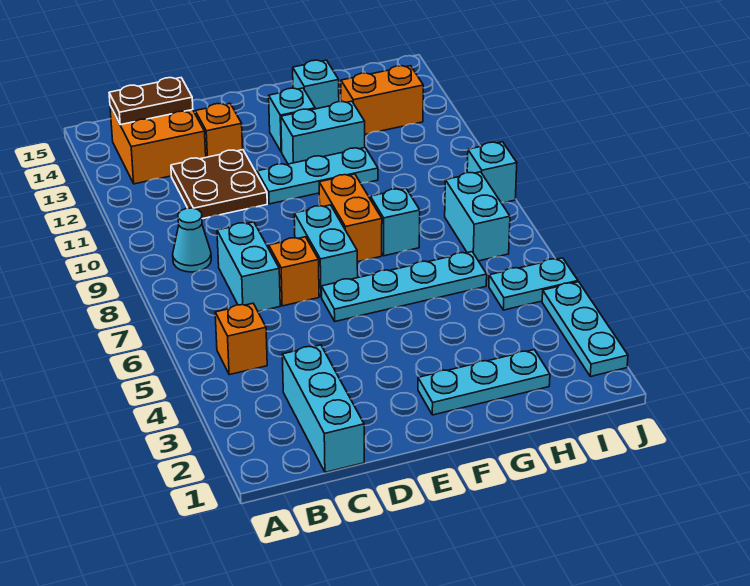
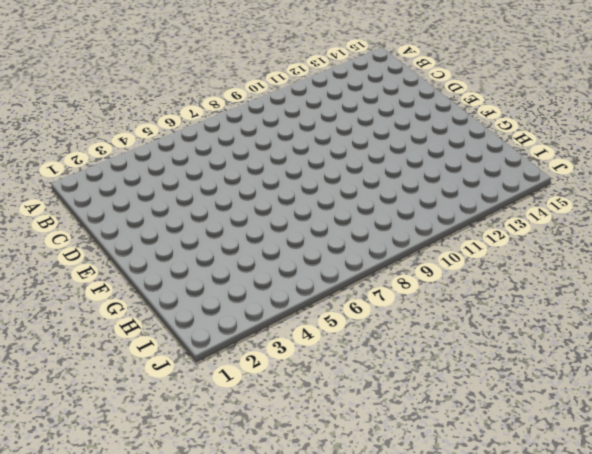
none -> orange 1x1 brick [215,303,267,375]
none -> cyan 1x1 cone [173,208,211,272]
none -> orange 2x2 brick [110,106,206,184]

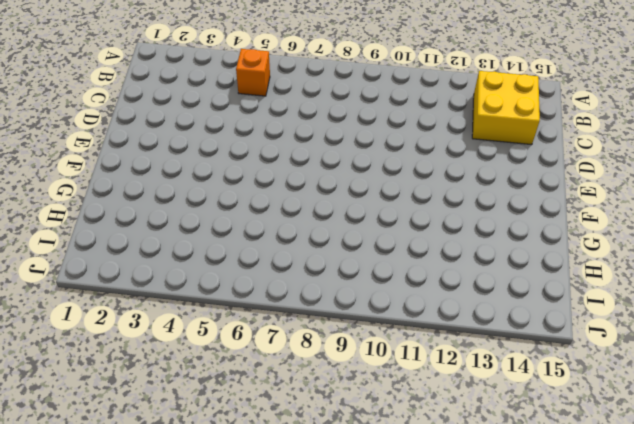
yellow 2x2 brick [472,71,540,145] -> orange 2x2 brick [110,106,206,184]
none -> cyan 1x1 cone [173,208,211,272]
none -> cyan 1x3 brick [282,345,364,472]
none -> cyan 1x2 brick [217,222,280,312]

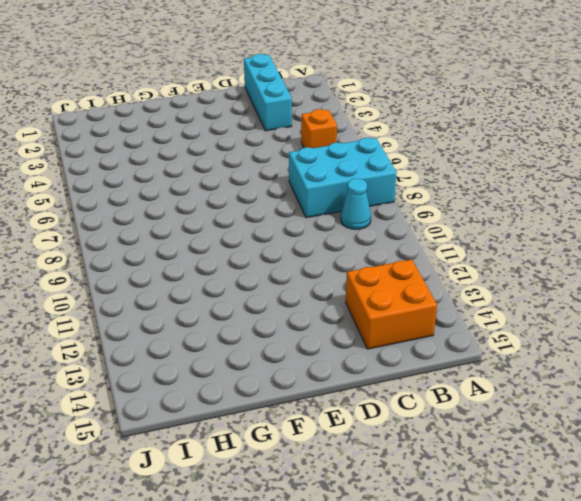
cyan 2x3 brick [289,138,397,218] -> cyan 1x2 brick [217,222,280,312]
none -> brown 2x2 plate [171,150,267,219]
none -> orange 1x1 brick [269,237,319,306]
none -> orange 1x1 brick [195,103,243,157]

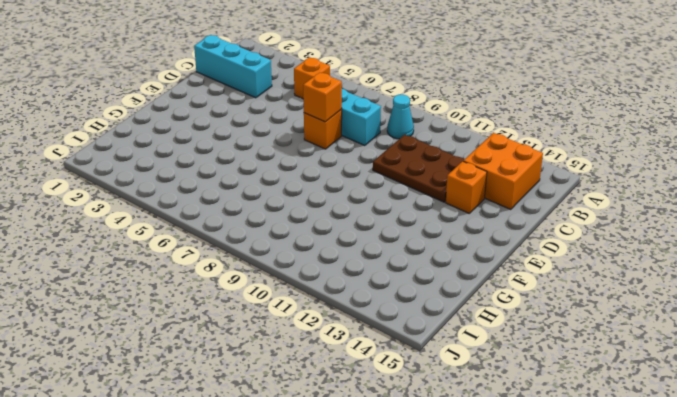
brown 2x3 plate [373,135,464,202] -> brown 2x2 plate [171,150,267,219]
orange 1x1 brick [303,72,342,122] -> none
none -> cyan 1x4 plate [321,252,487,321]
none -> cyan 1x2 brick [294,205,358,297]
none -> cyan 1x3 plate [257,148,378,204]

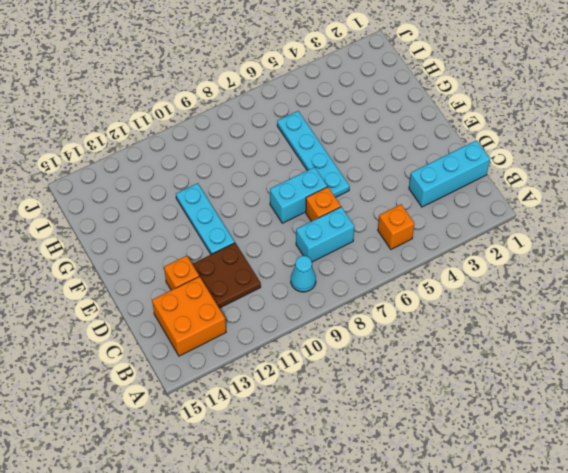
none -> cyan 1x3 plate [418,350,550,415]
none -> orange 1x2 brick [319,174,382,262]
none -> cyan 1x2 brick [281,101,365,164]

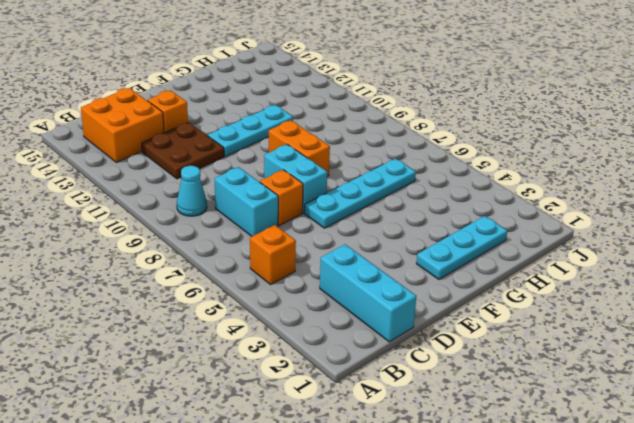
none -> cyan 1x2 brick [281,101,365,164]
none -> cyan 1x1 brick [269,88,315,152]
none -> cyan 1x1 brick [370,188,420,256]

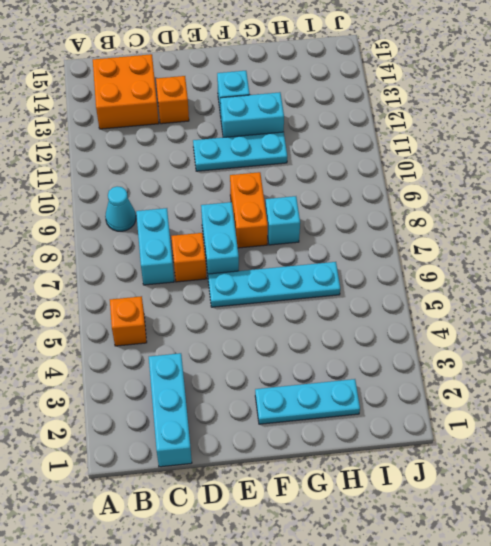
none -> brown 2x2 plate [171,150,267,219]
none -> cyan 1x1 brick [293,60,339,109]
none -> orange 1x2 brick [341,66,423,134]

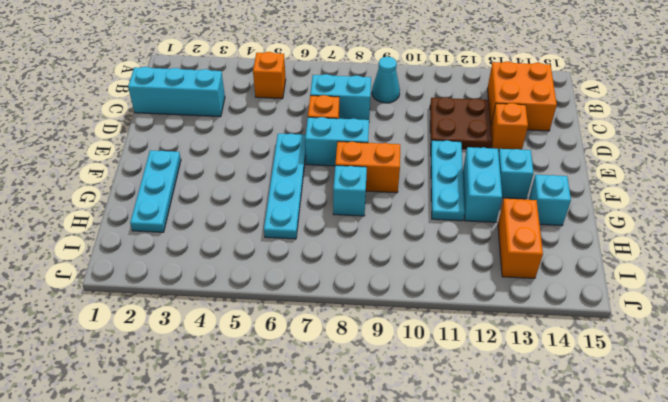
none -> cyan 1x2 plate [489,258,578,310]
none -> cyan 1x2 brick [445,172,510,261]
none -> cyan 1x3 plate [542,282,628,377]

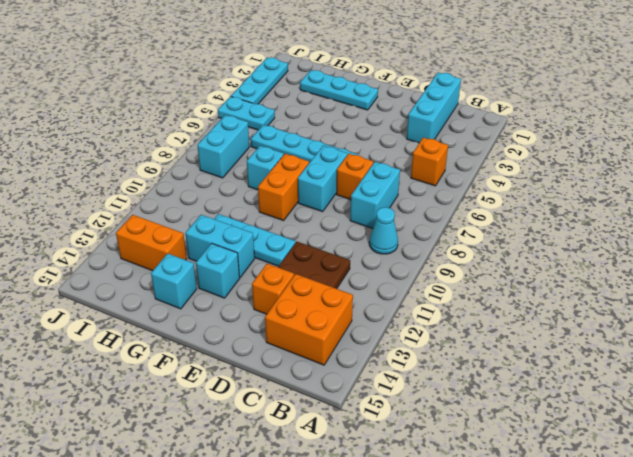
none -> cyan 1x1 brick [467,142,517,203]
none -> brown 1x2 plate [109,78,193,125]

